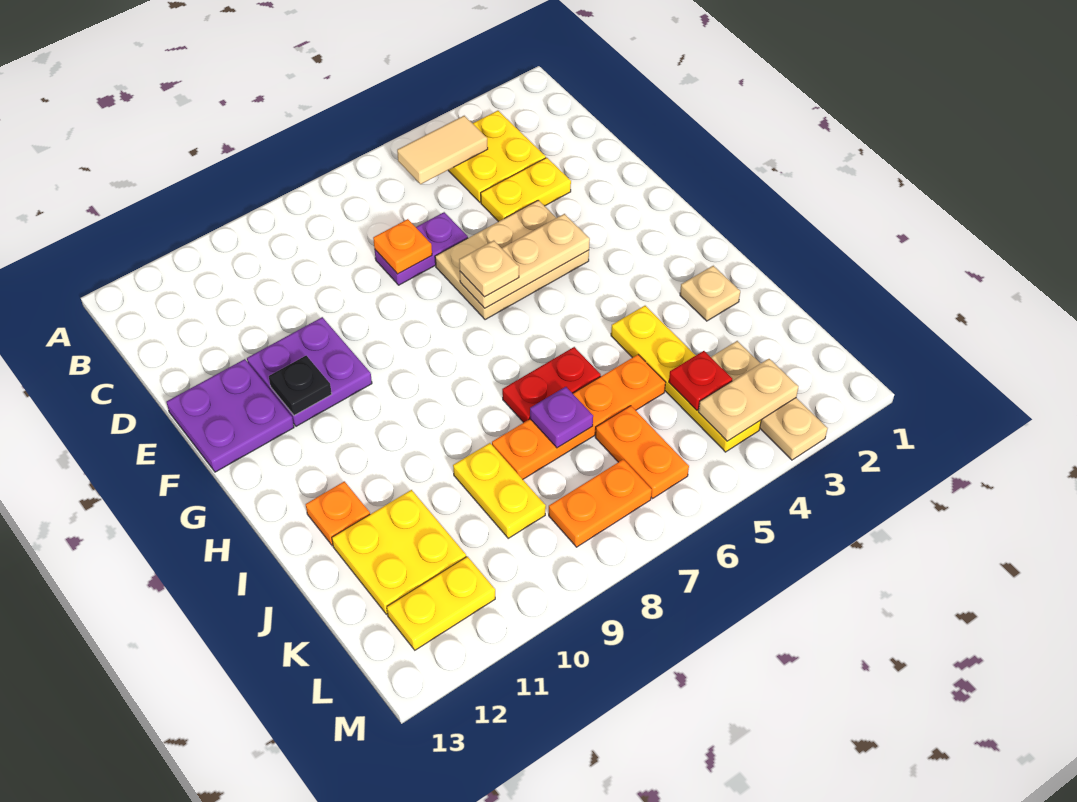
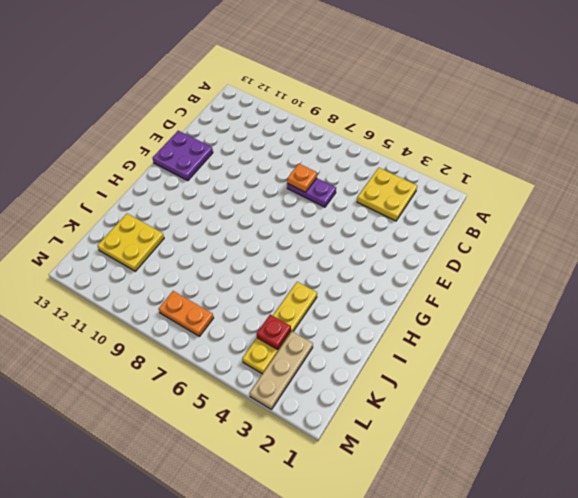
none -> yellow 1x2 plate [481,158,571,222]
none -> tan 2x3 plate [435,200,589,320]
none -> purple 2x2 plate [247,317,372,426]

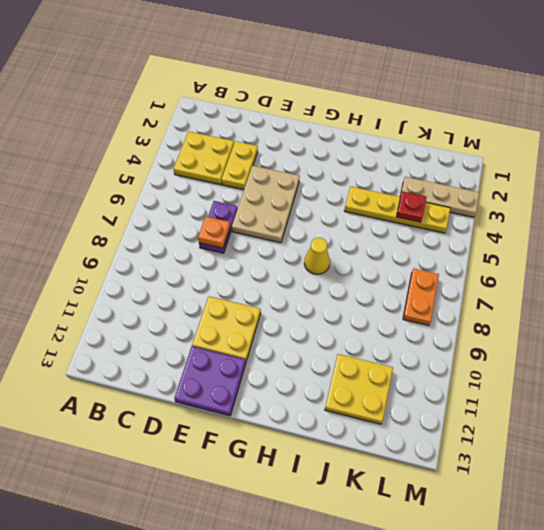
yellow 2x2 plate [192,296,261,361] -> purple 2x2 plate [247,317,372,426]
yellow 1x1 cone [304,238,330,274] -> none
none -> tan 1x1 plate [680,266,740,321]
none -> red 1x2 plate [502,347,601,423]
none -> orange 1x1 plate [306,481,370,546]

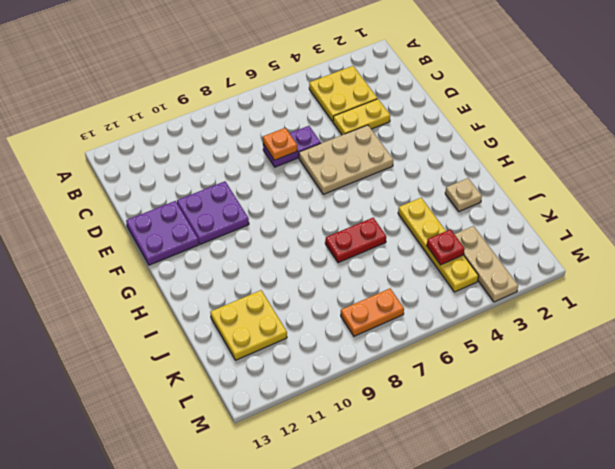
none -> orange 1x1 plate [306,481,370,546]
none -> orange 1x4 plate [492,355,665,479]
none -> yellow 1x2 plate [453,443,546,538]

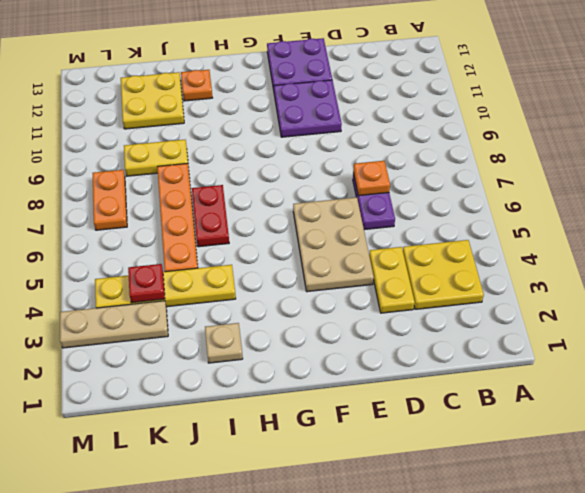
none -> orange 1x2 plate [595,406,689,498]
none -> yellow 1x2 plate [387,556,495,650]
none -> tan 1x2 tile [397,116,488,184]

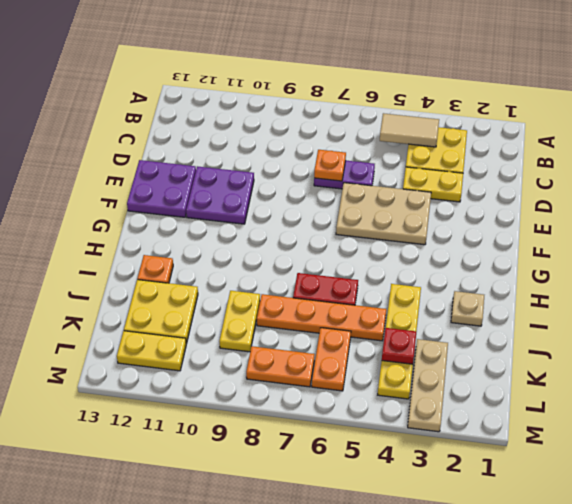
none -> tan 1x3 plate [460,214,590,308]
none -> black 1x1 plate [269,356,332,416]
none -> purple 1x1 plate [530,387,593,448]

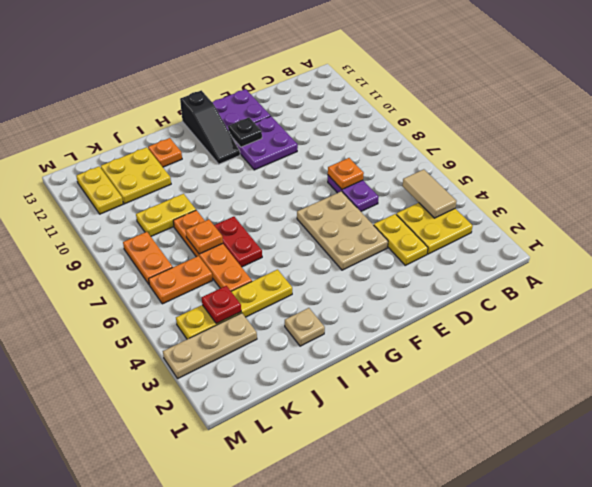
black 1x3 slope [180,90,240,164] -> none
orange 1x1 plate [186,220,223,254] -> purple 1x1 plate [530,387,593,448]
none -> tan 1x3 plate [460,214,590,308]
none -> tan 1x2 plate [698,359,799,441]
none -> tan 1x1 plate [459,241,519,297]

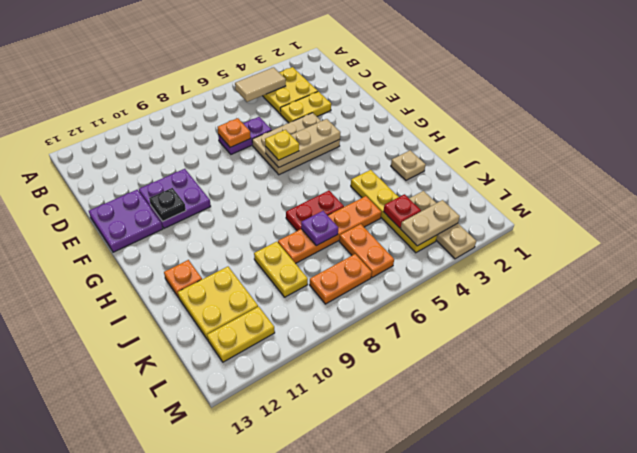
yellow 1x1 plate [265,130,299,160] -> tan 1x1 plate [459,241,519,297]

